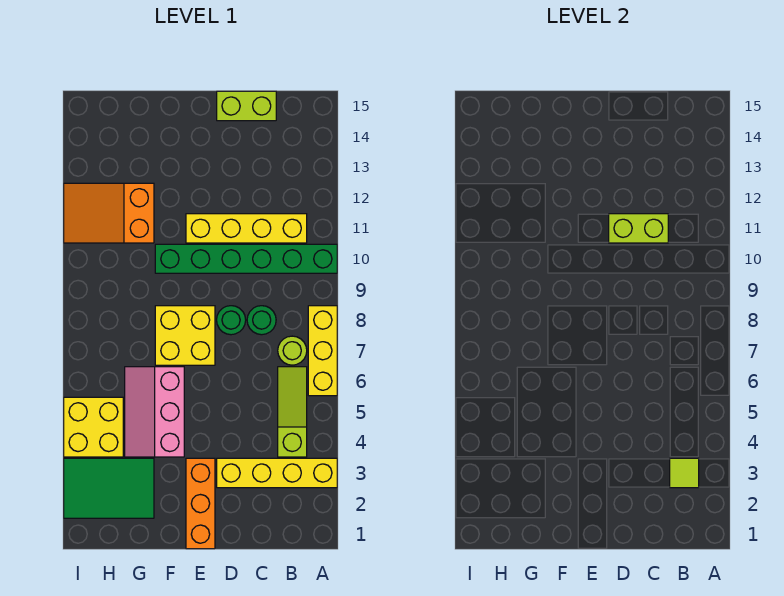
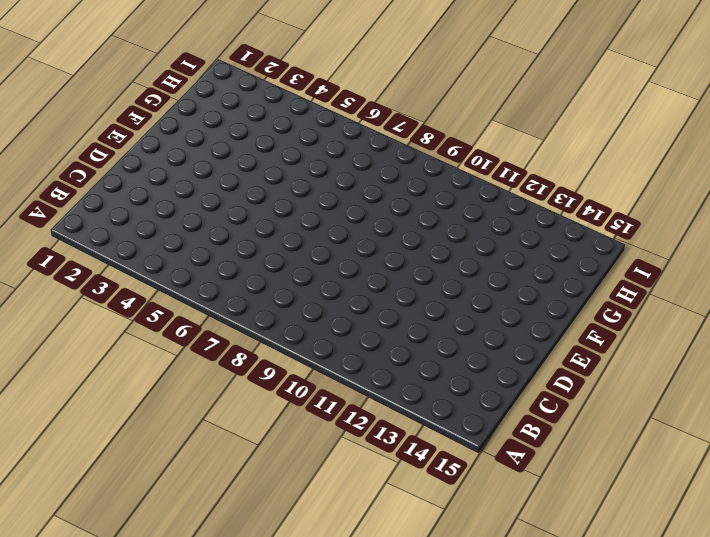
none -> yellow 1x4 brick [217,458,337,488]
none -> yellow 1x3 brick [308,306,337,396]
none -> green 1x6 brick [155,244,337,273]

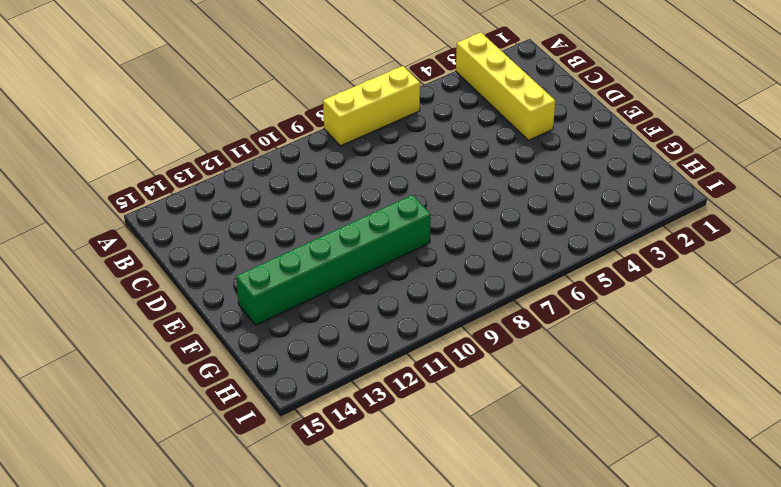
green 1x6 brick [236,195,431,325] -> green 1x6 brick turned to [155,244,337,273]
none -> lime 1x3 slope [278,367,307,457]
none -> lime 1x1 round brick [278,336,307,365]
none -> yellow 1x4 brick [186,214,307,243]

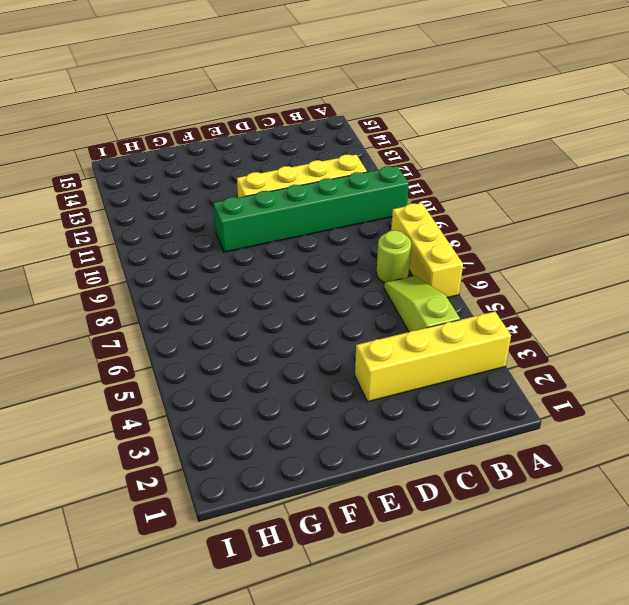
none -> green 1x1 round brick [247,306,276,335]
none -> lime 1x2 brick [217,91,276,121]
none -> green 1x1 round brick [217,306,246,335]

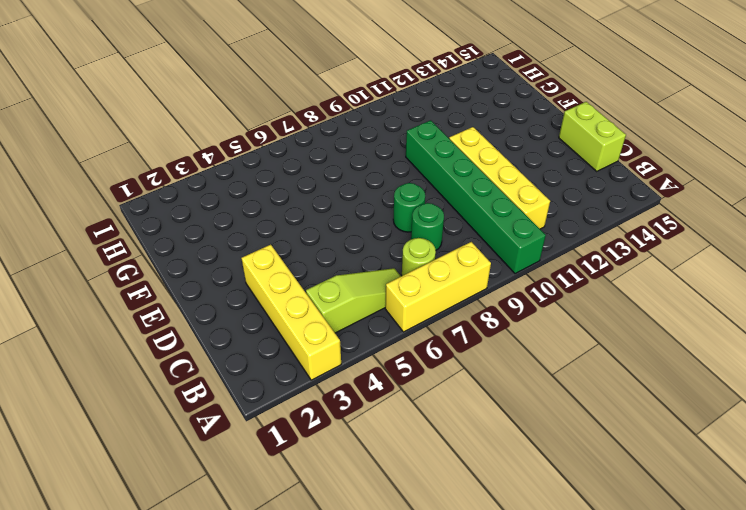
none -> orange 1x3 brick [186,458,215,549]
none -> yellow 2x2 brick [155,306,215,365]
none -> pink 2x3 slope [125,367,184,457]

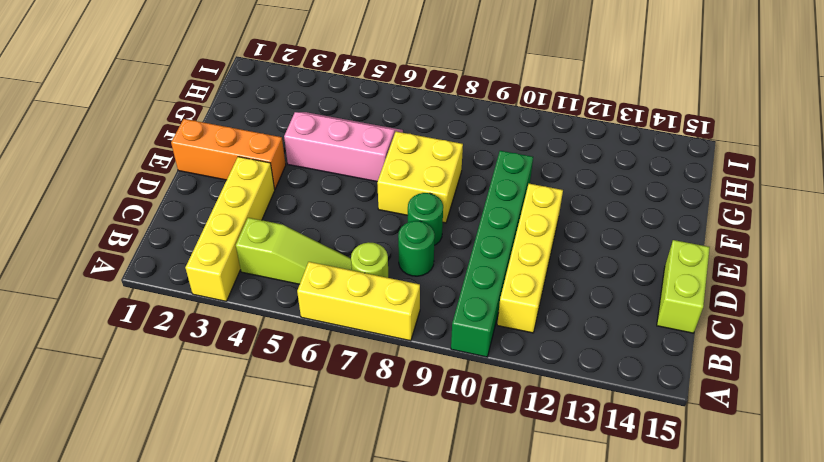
none -> green 2x3 tile [64,458,154,518]
none -> orange 2x3 slope [64,183,154,243]
none -> yellow 2x2 brick [64,397,123,457]

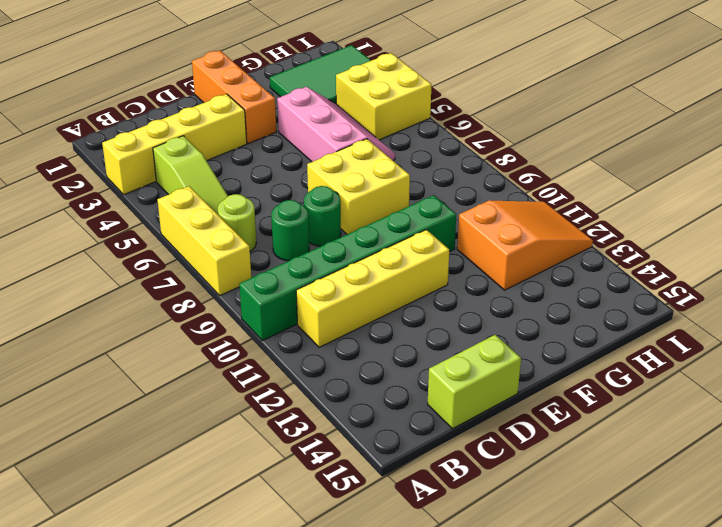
none -> lime 1x1 tile [670,458,699,488]
none -> lime 1x2 brick [609,214,668,243]

